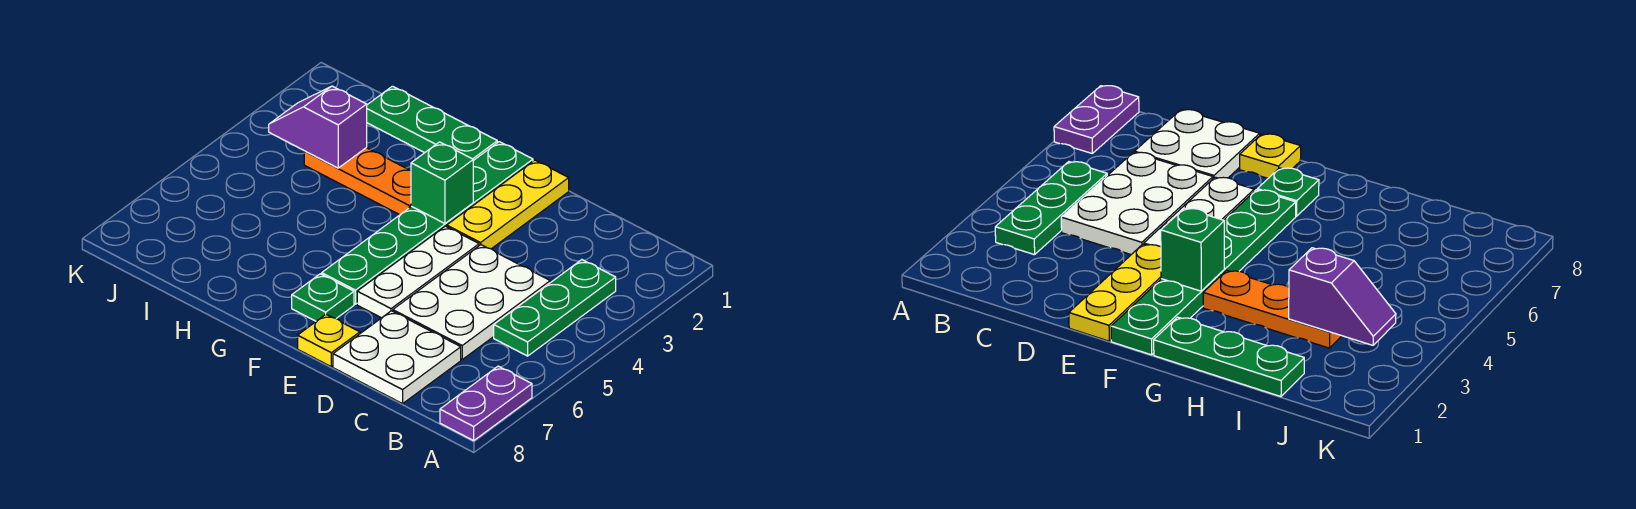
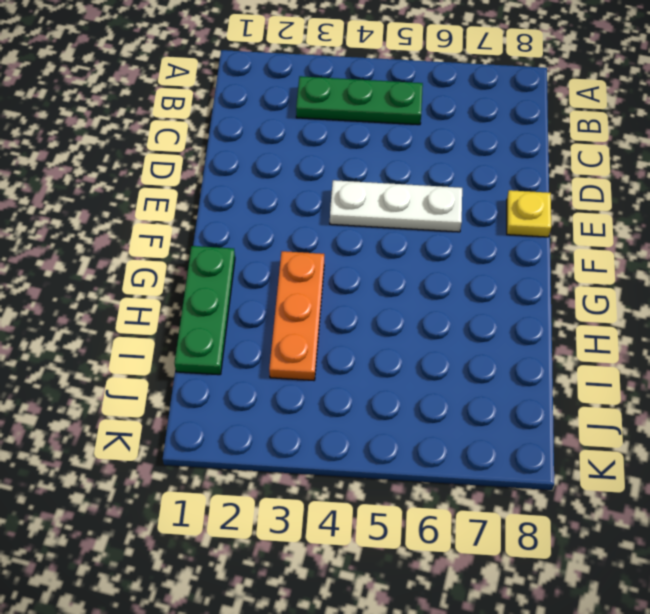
none -> purple 1x2 plate [440,366,532,441]
none -> white 2x3 plate [393,245,550,359]
none -> white 2x2 plate [333,311,461,404]

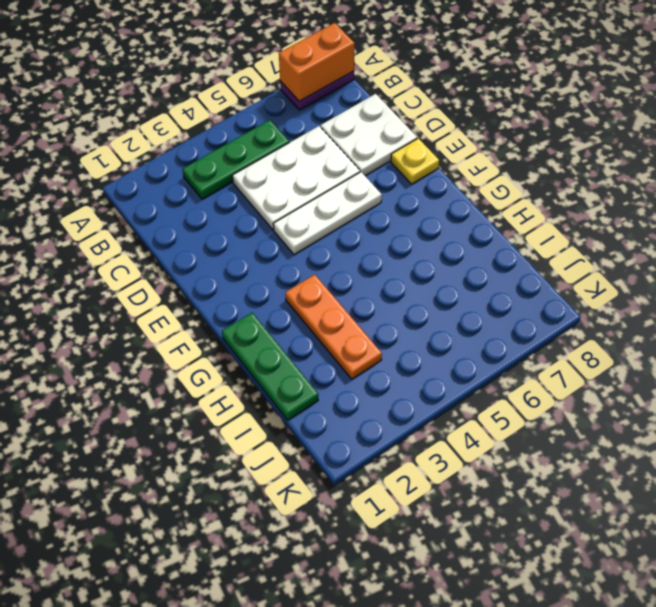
orange 1x2 brick [279,23,355,101] -> none
none -> yellow 1x3 plate [447,160,569,249]
none -> green 1x6 plate [322,142,533,304]
none -> green 1x1 plate [292,274,354,321]

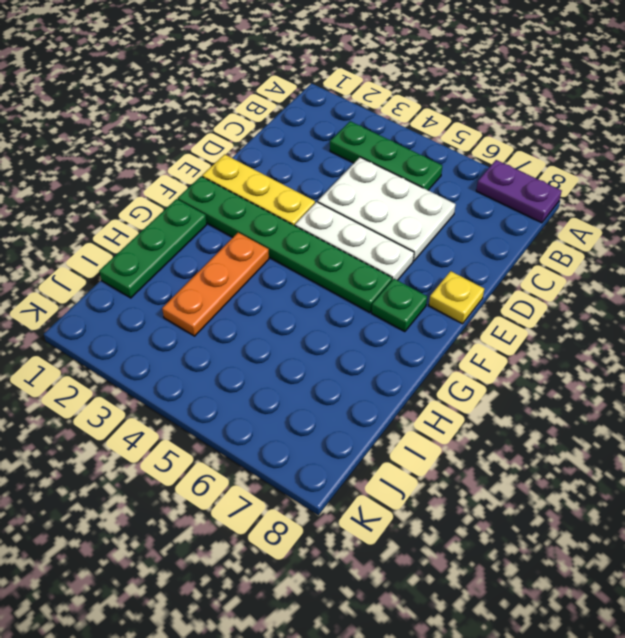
none -> white 2x2 plate [333,311,461,404]
none -> green 1x1 brick [411,142,473,223]
none -> purple 1x2 slope [269,86,367,168]

